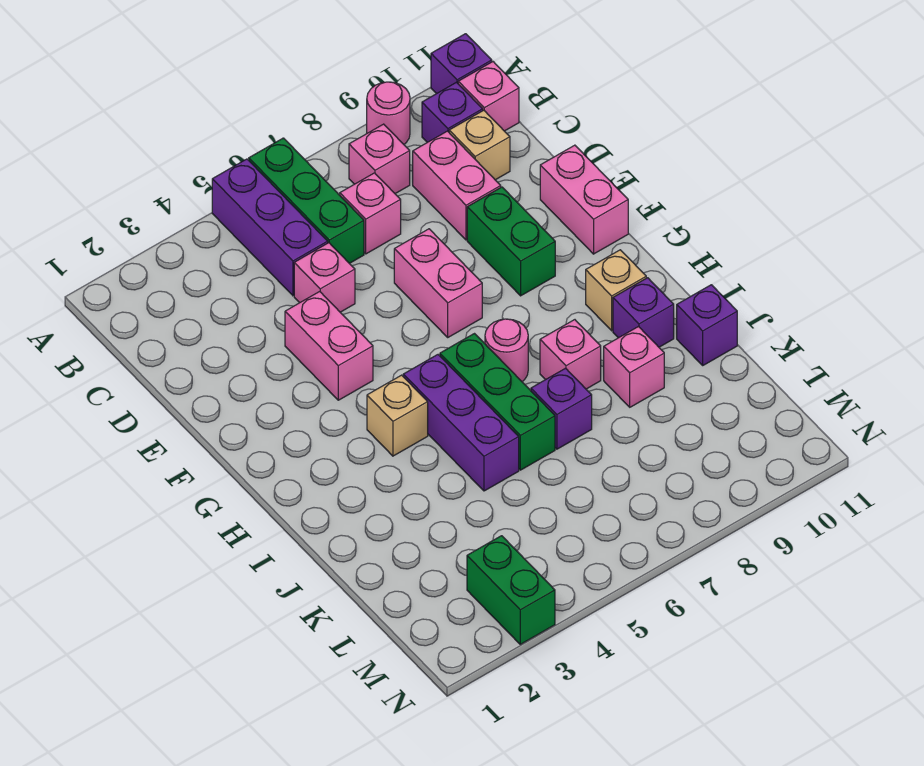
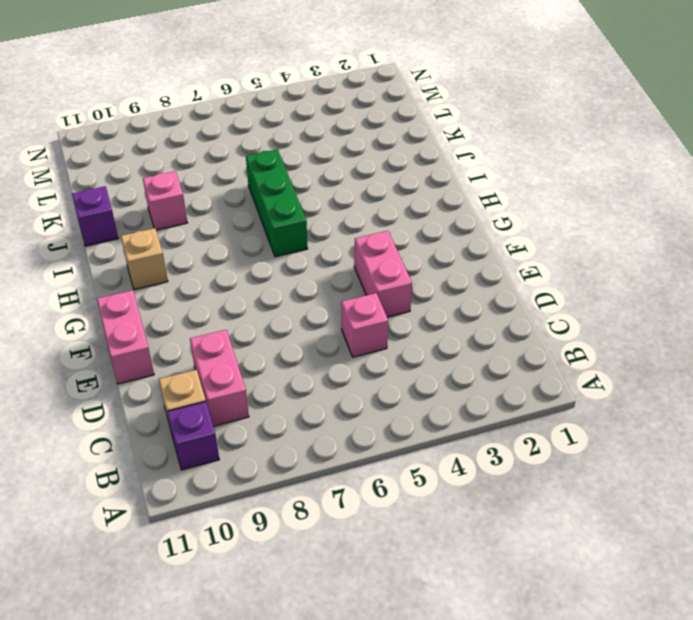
none -> purple 1x3 brick [212,159,328,296]
none -> green 1x3 brick [249,138,364,263]
none -> pink 1x1 round brick [367,82,410,144]

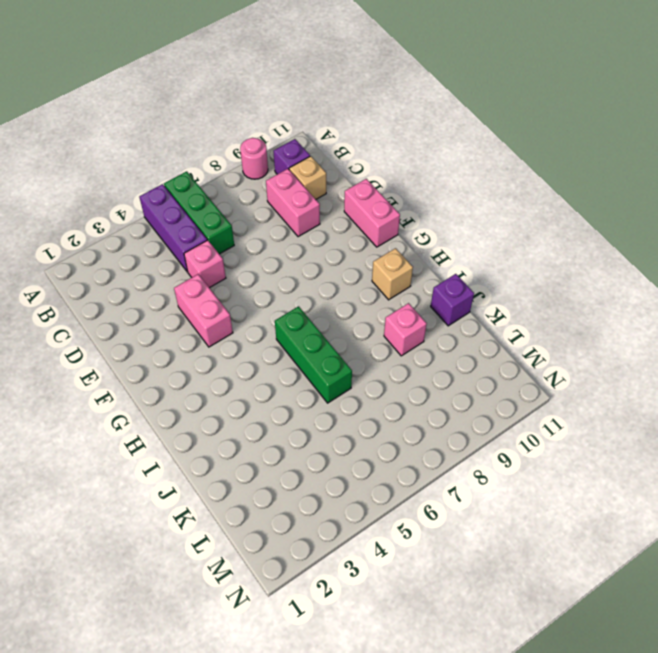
none -> purple 1x1 brick [431,34,492,94]
none -> pink 1x1 brick [349,124,410,194]
none -> pink 1x1 brick [458,62,519,131]

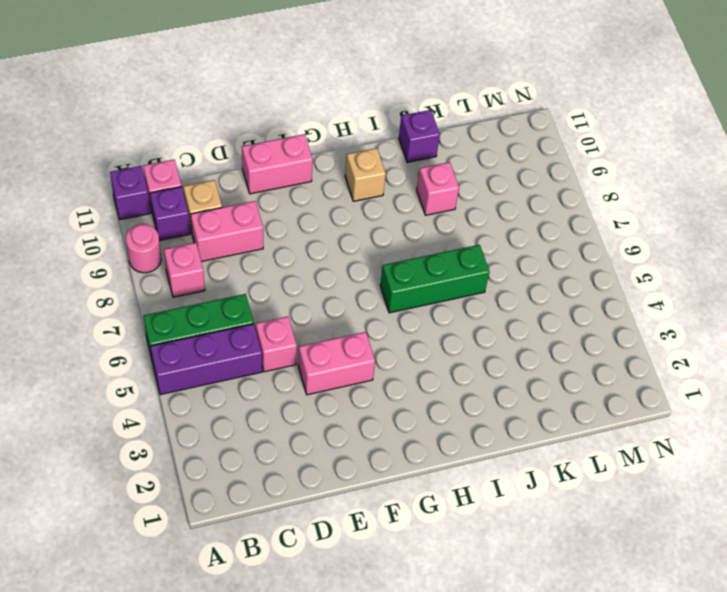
none -> pink 1x1 brick [340,173,401,254]
none -> pink 1x2 brick [394,229,482,337]
none -> green 1x2 brick [467,187,555,296]

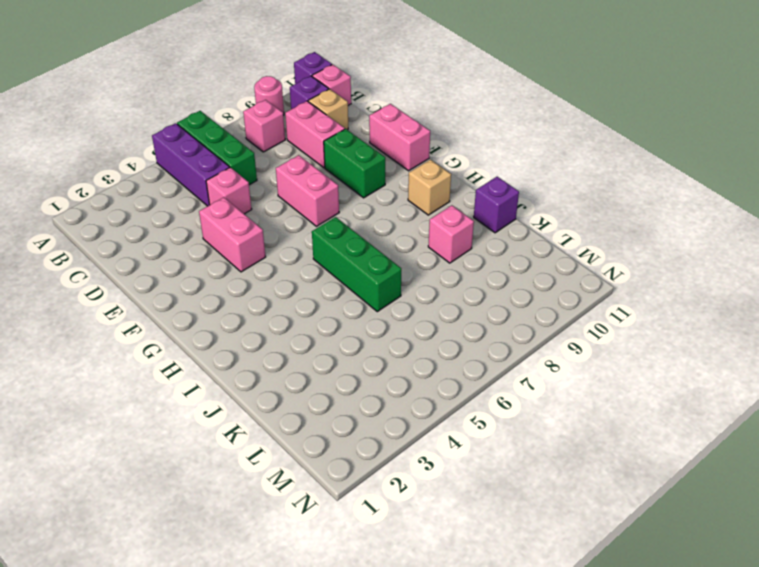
none -> pink 1x1 brick [340,173,401,254]
none -> tan 1x1 brick [367,375,428,456]
none -> purple 1x3 brick [403,355,519,491]

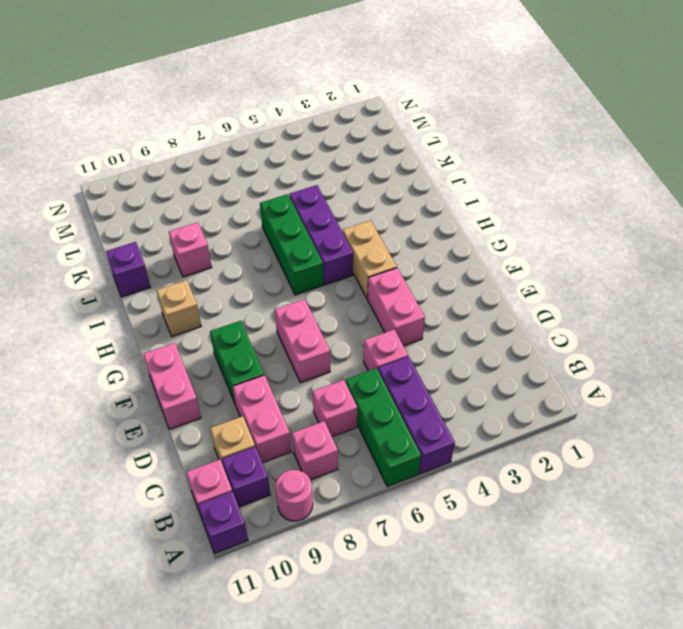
tan 1x2 brick [343,220,397,299] -> tan 1x1 brick [367,375,428,456]
none -> pink 1x1 round brick [485,319,528,381]
none -> pink 1x1 brick [540,320,601,389]
none -> purple 1x1 brick [613,278,674,347]

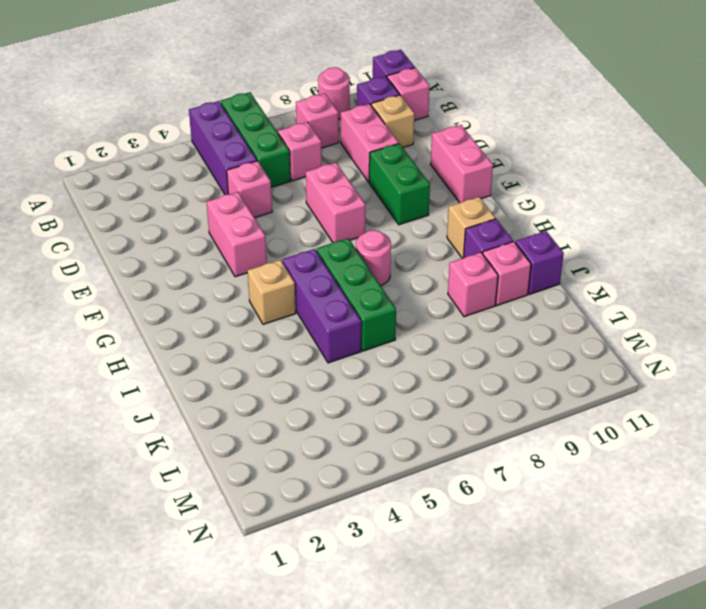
pink 1x1 brick [483,242,531,305] -> pink 1x1 brick moved to [540,320,601,389]
none -> purple 1x1 brick [531,368,592,449]
none -> green 1x2 brick [467,536,555,644]

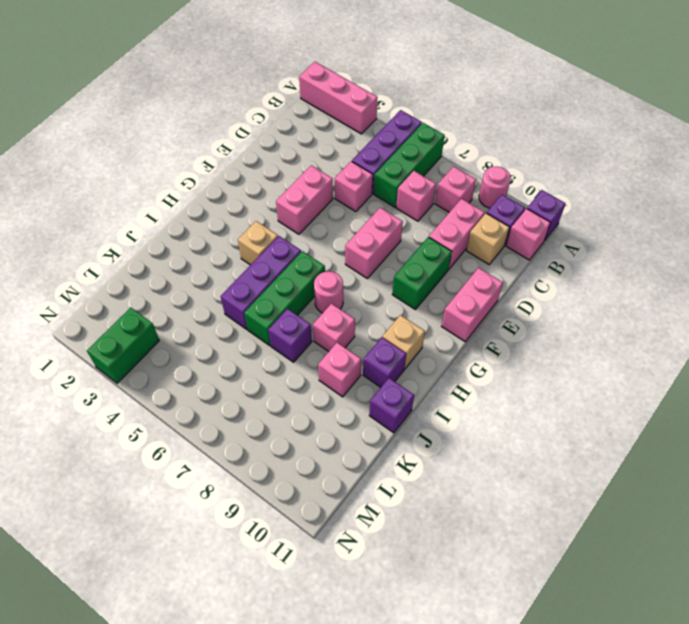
pink 1x3 brick [299,62,377,134] -> none

